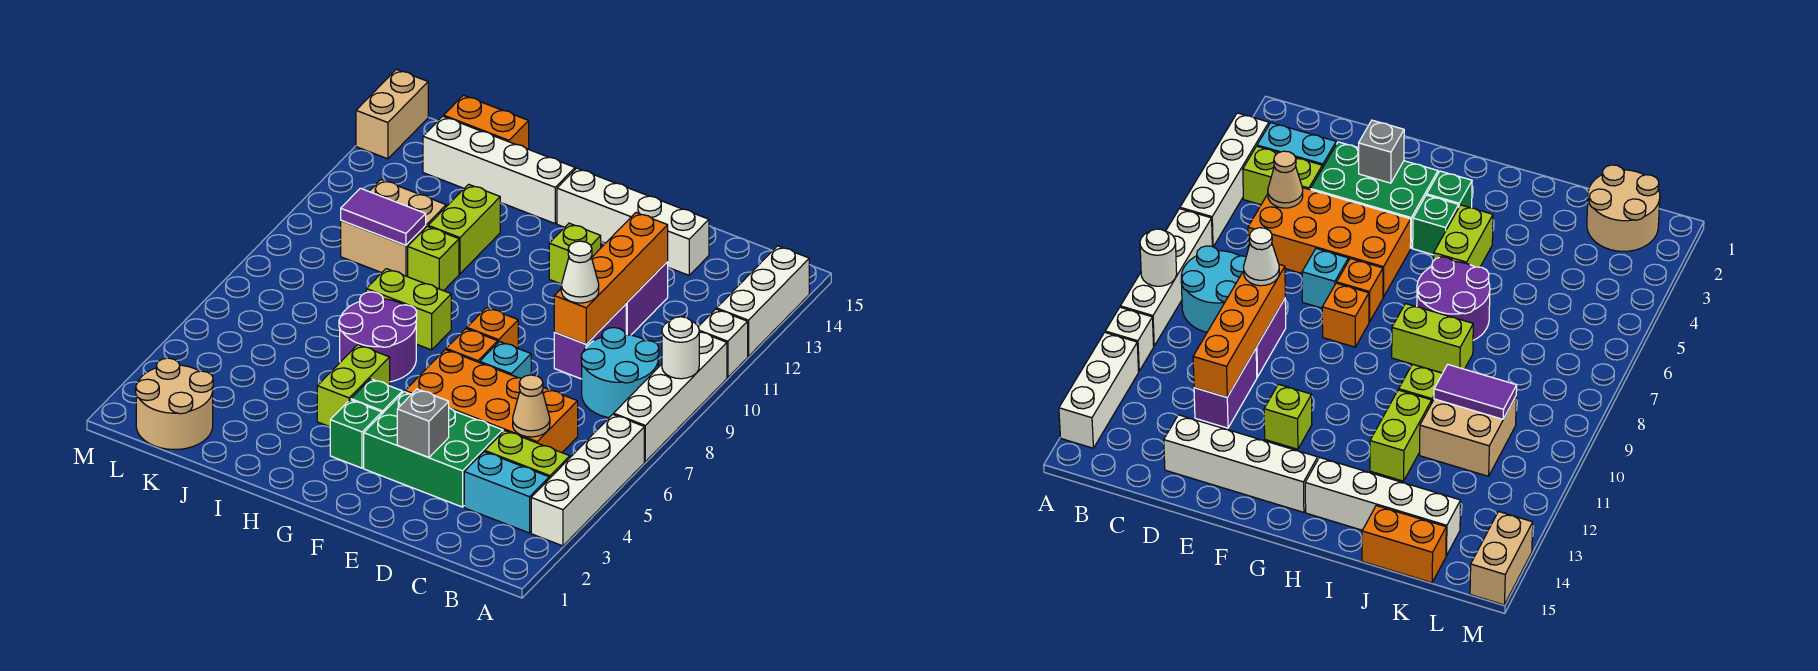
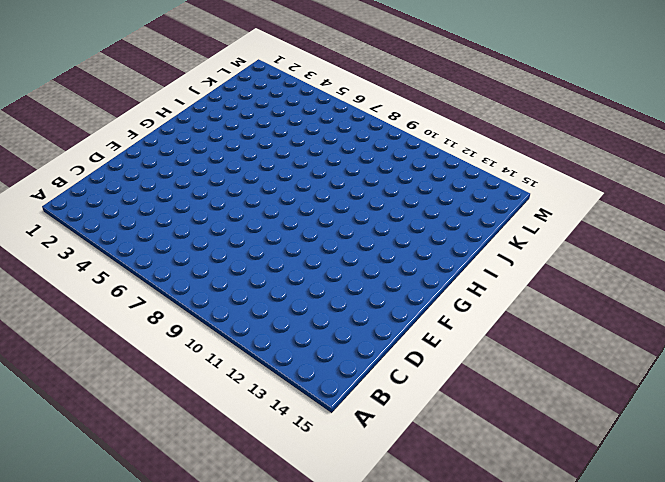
none -> white 1x4 brick [531,414,644,546]
none -> white 1x4 brick [614,332,727,462]
none -> white 1x1 brick [698,309,748,378]
none -> white 1x3 brick [717,246,809,356]

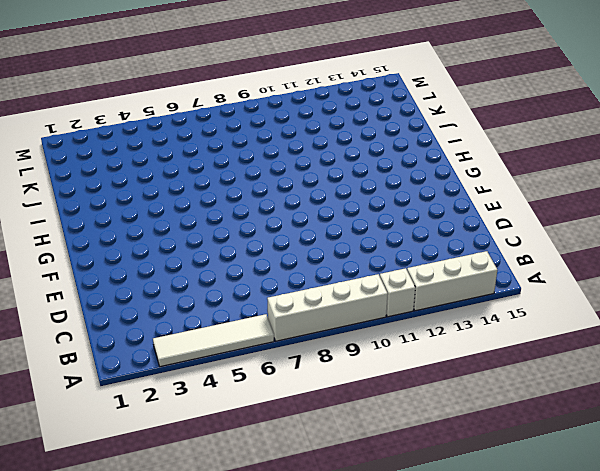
white 1x4 tile [153,314,274,367] -> white 1x4 brick [531,414,644,546]
none -> cyan 1x2 brick [464,452,549,533]
none -> lime 1x2 brick [485,431,570,479]
none -> cyan 2x2 round brick [581,328,659,418]
none -> orange 2x4 brick [405,350,578,453]

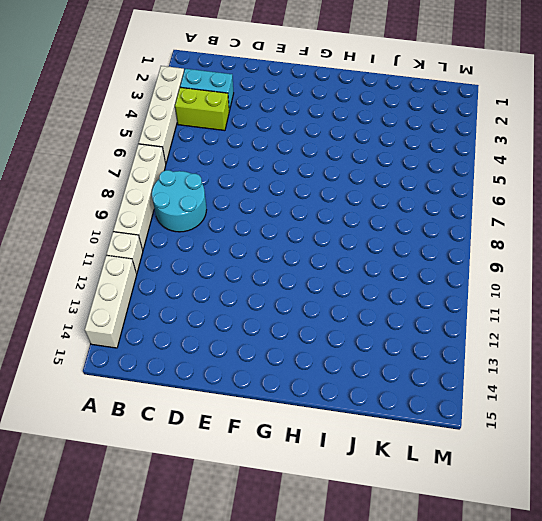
none -> orange 2x4 brick [405,350,578,453]
none -> green 2x3 brick [364,392,503,507]
none -> purple 1x2 brick [554,304,626,379]
none -> purple 1x2 brick [626,262,668,335]

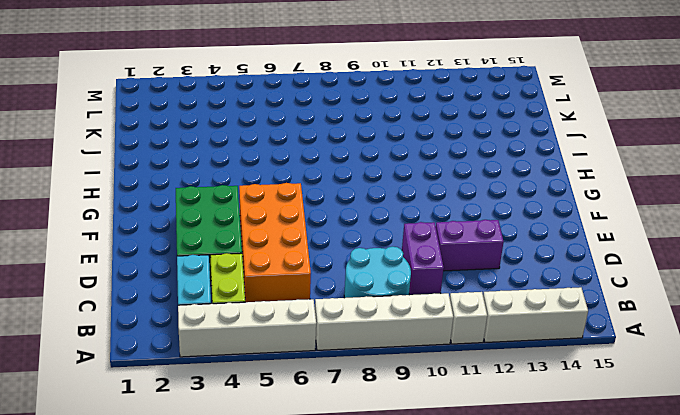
purple 1x2 brick [402,222,444,295] -> purple 1x2 brick turned to [554,304,626,379]
none -> white 1x4 brick [557,168,709,275]
none -> cyan 1x1 brick [480,342,531,378]
none -> orange 1x1 brick [446,329,498,363]
none -> orange 1x1 brick [467,308,518,348]

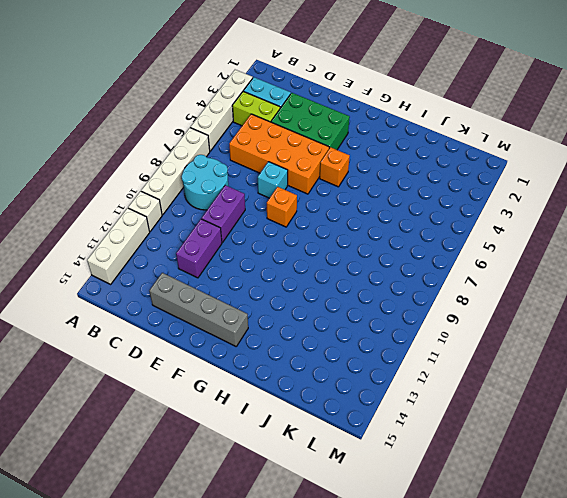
grey 1x4 brick [149,273,248,346] -> white 1x4 brick [557,168,709,275]
orange 1x1 brick [319,147,350,187] -> orange 1x1 brick moved to [446,329,498,363]
none -> lime 1x1 brick [549,223,601,284]
none -> green 1x1 brick [330,400,382,468]
none -> green 1x1 brick [351,379,402,414]
none -> lime 1x2 brick [317,345,390,427]

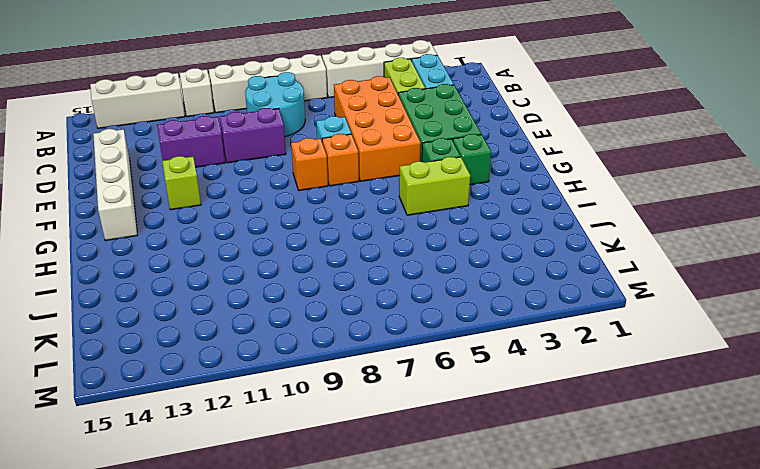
none -> purple 2x2 round brick [339,292,417,382]
none -> lime 1x2 brick [366,269,451,350]
none -> white 1x4 brick [423,116,575,223]
none -> lime 1x1 brick [408,226,459,291]

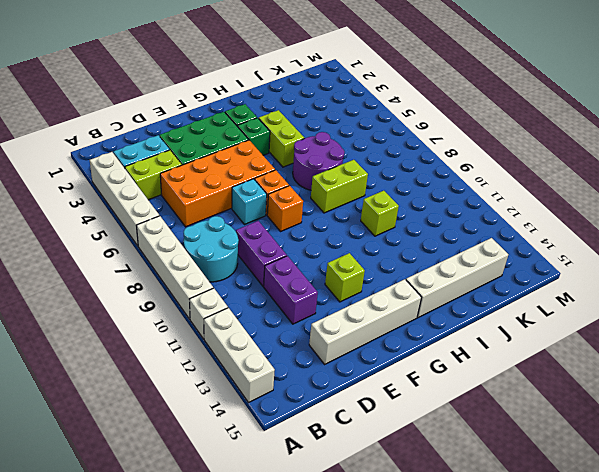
none -> lime 1x2 brick [428,184,500,274]
none -> tan 2x2 brick [341,180,446,277]
none -> orange 1x2 brick [444,95,529,149]
none -> tan 2x2 round brick [136,358,213,449]

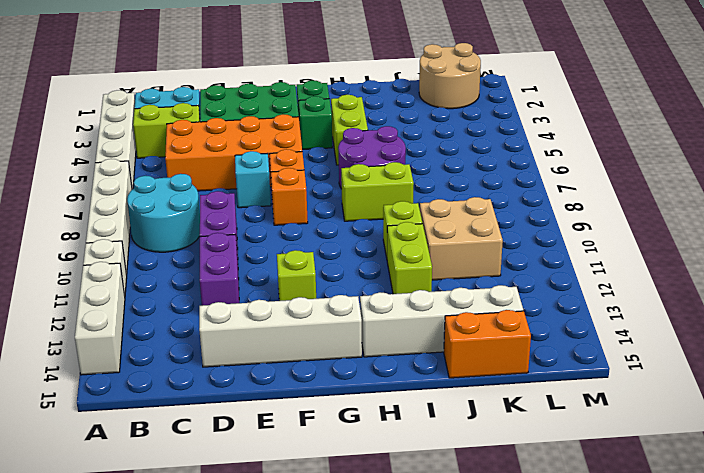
none -> tan 1x2 brick [356,69,428,159]
none -> white 1x1 round brick [662,317,699,379]
none -> tan 1x1 cone [513,375,550,437]
none -> orange 1x4 brick [554,213,668,344]

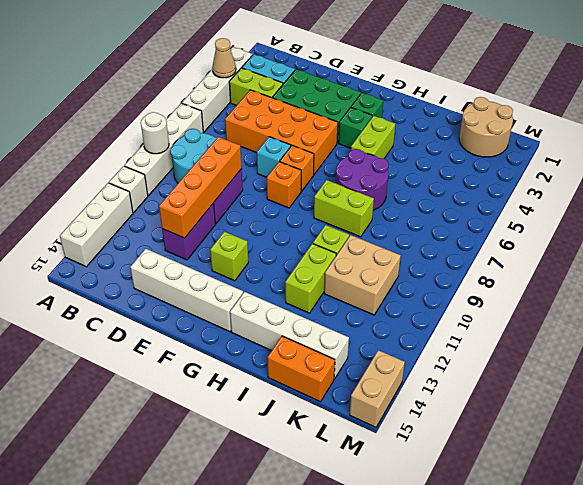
tan 1x1 cone [212,38,236,78] -> tan 1x1 cone moved to [513,375,550,437]
none -> grey 1x1 brick [397,389,449,457]
none -> purple 1x2 tile [341,188,426,245]
none -> white 1x1 cone [561,241,599,303]

